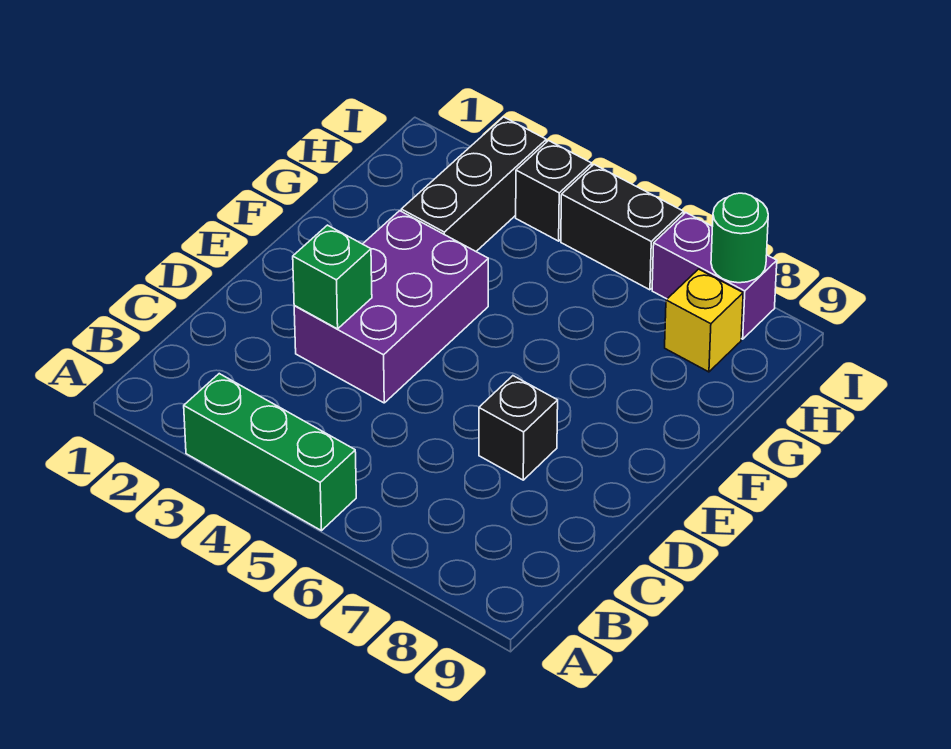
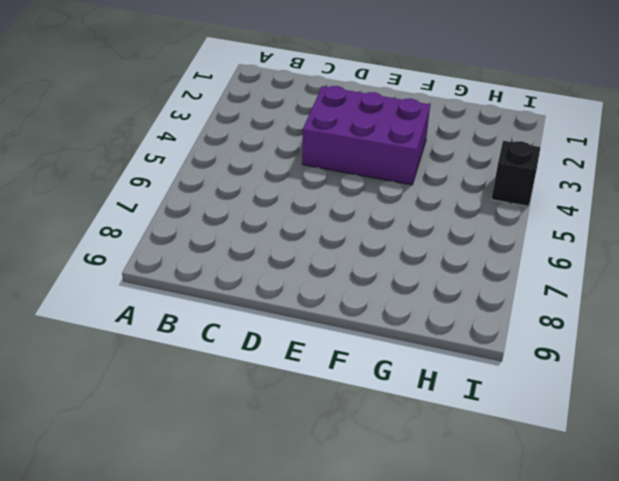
none -> green 1x3 brick [184,374,356,531]
none -> black 1x1 brick [479,376,558,480]

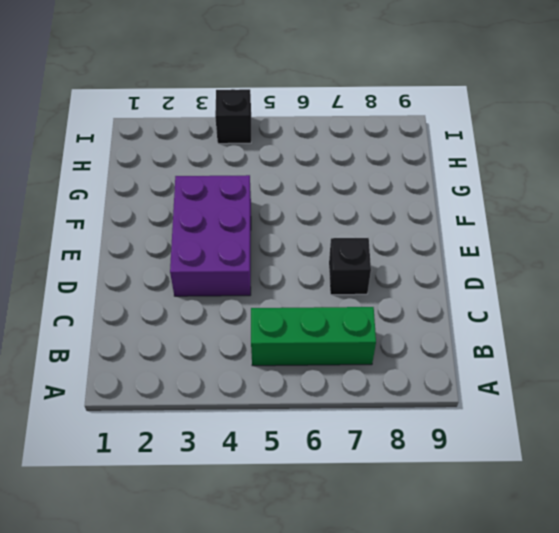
green 1x3 brick [251,307,376,366] -> green 1x3 brick moved to [184,374,356,531]
none -> black 1x3 brick [401,117,546,251]
none -> yellow 1x1 brick [665,269,743,372]

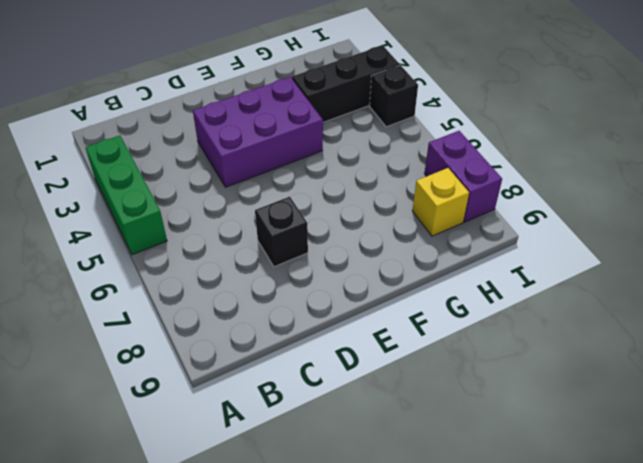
none -> black 1x2 brick [561,165,684,290]
none -> green 1x1 brick [293,225,372,329]

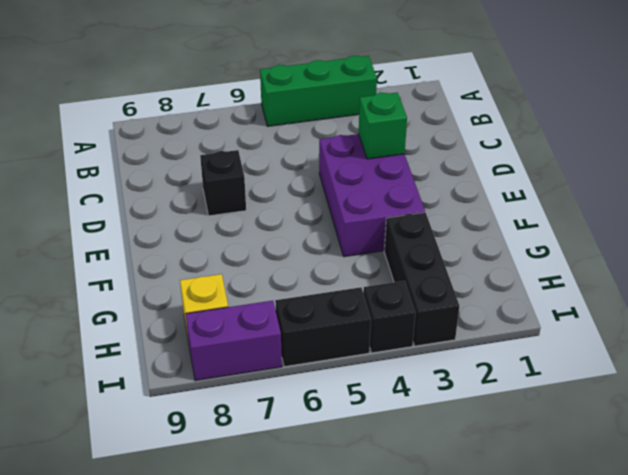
none -> green 1x1 round brick [711,193,768,283]

